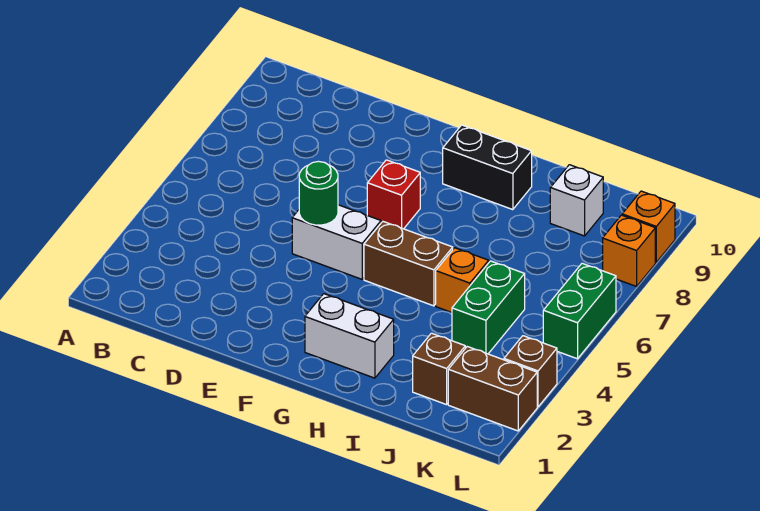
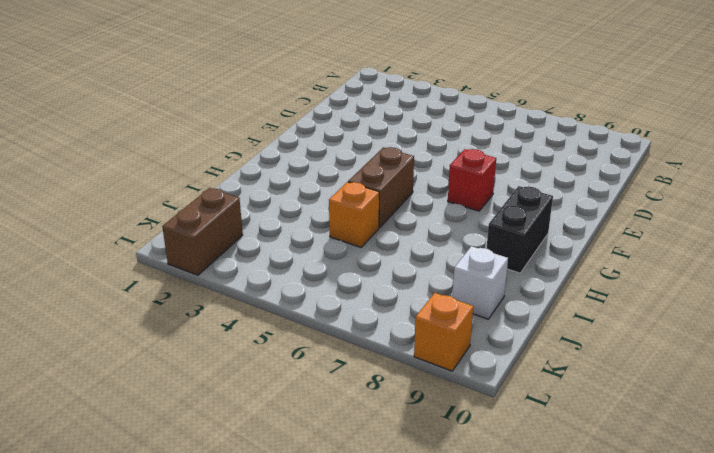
none -> white 1x2 brick [292,205,381,279]
none -> white 1x2 brick [305,294,394,378]
none -> brown 1x1 brick [413,333,465,405]

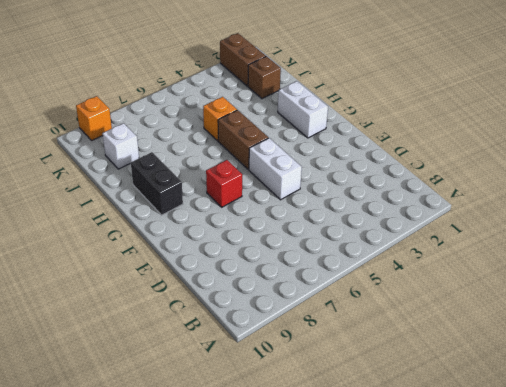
none -> green 1x2 brick [452,261,525,354]
none -> brown 1x1 brick [504,336,557,407]
none -> green 1x2 brick [543,263,616,359]

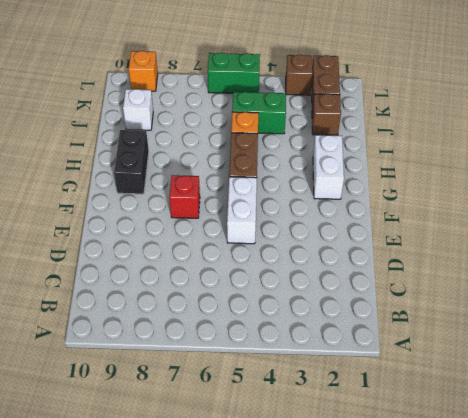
none -> orange 1x1 brick [603,215,655,286]
none -> green 1x1 round brick [299,161,338,225]

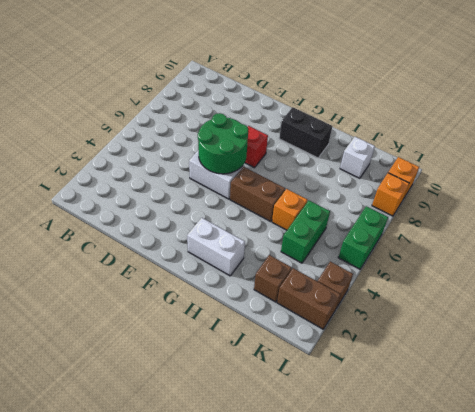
green 2x2 round brick [198,113,248,174] -> green 1x1 round brick [299,161,338,225]

